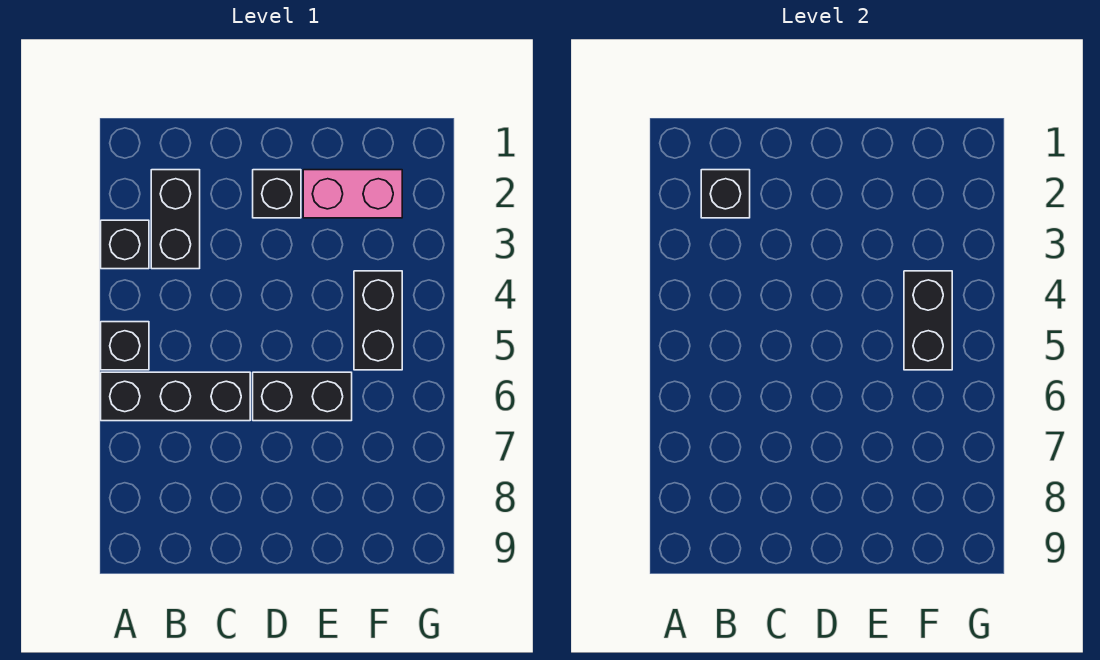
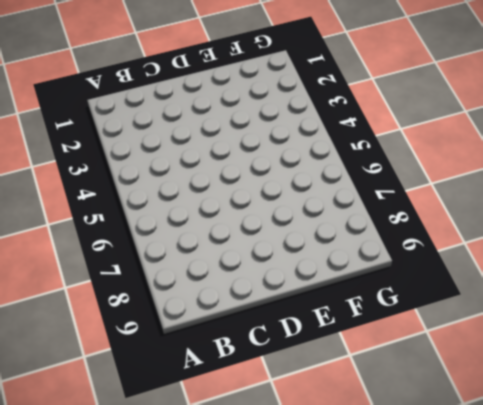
none -> black 1x1 brick [101,220,149,269]
none -> black 1x1 brick [101,322,149,370]

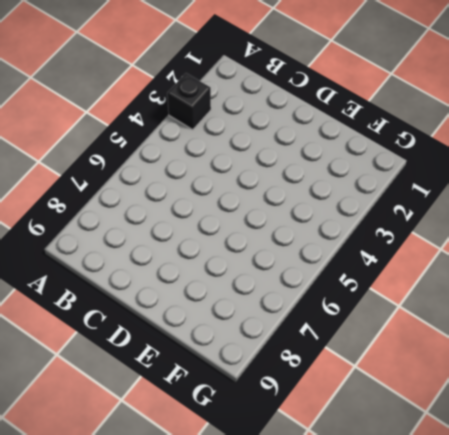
none -> black 1x1 brick [101,322,149,370]
none -> black 1x3 brick [101,372,250,421]

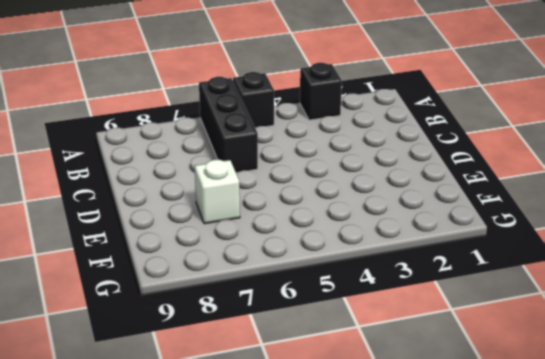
white 1x1 brick [194,160,240,224] -> none
none -> black 1x2 brick [151,170,200,269]
none -> black 1x1 brick [253,170,301,218]

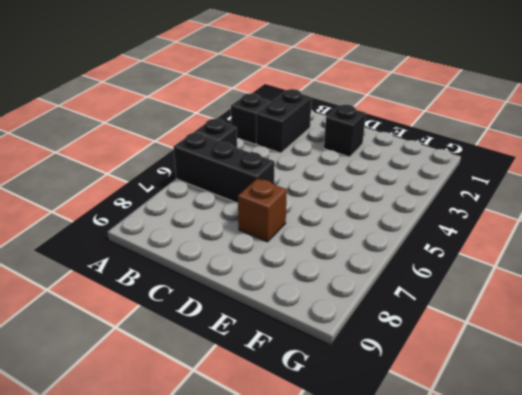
brown 1x1 brick [238,179,287,242] -> none
none -> black 1x2 brick [253,372,352,421]
none -> pink 1x2 brick [303,170,402,218]

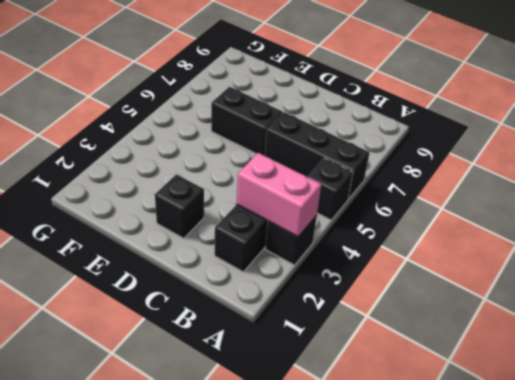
pink 1x2 brick [237,153,321,237] -> pink 1x2 brick moved to [303,170,402,218]
none -> black 1x2 brick [354,271,402,370]
none -> black 1x1 brick [701,170,750,218]

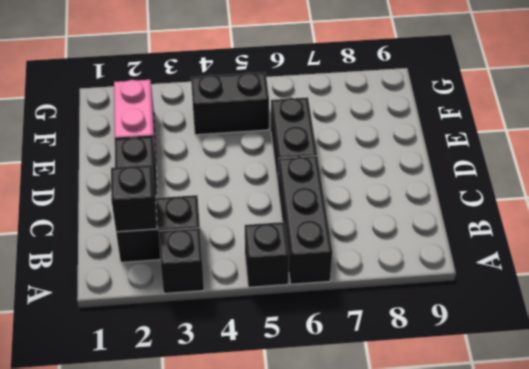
none -> black 1x2 brick [904,271,952,370]

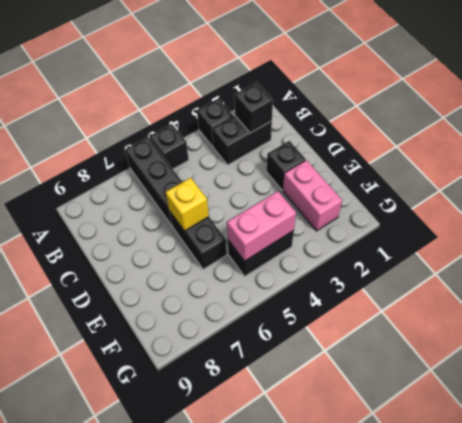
yellow 1x1 brick [166,178,209,231] -> none
pink 1x2 brick [227,191,296,261] -> black 1x2 brick [904,271,952,370]

